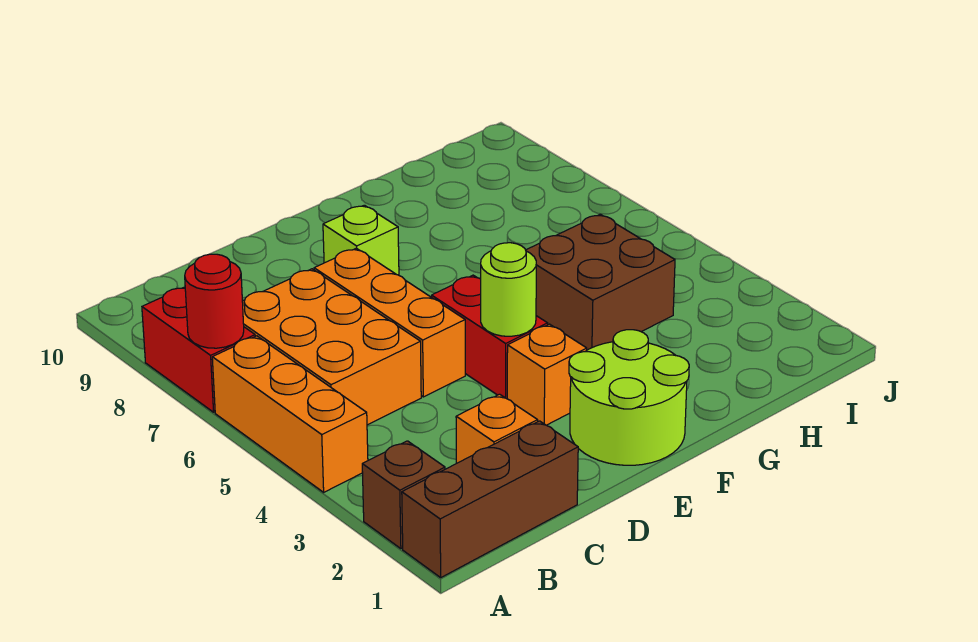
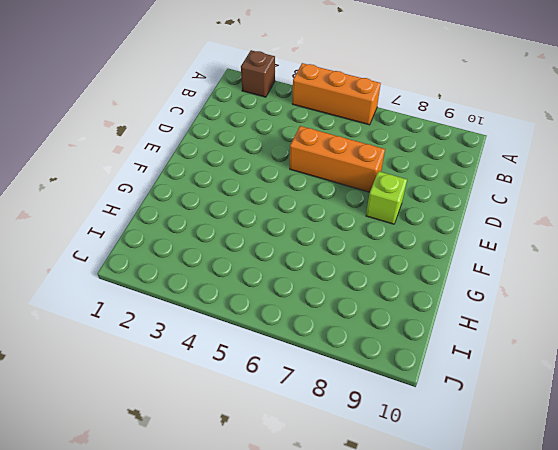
none -> brown 1x3 brick [402,421,578,577]
none -> red 1x2 brick [142,287,255,412]
none -> orange 2x3 brick [242,269,421,425]

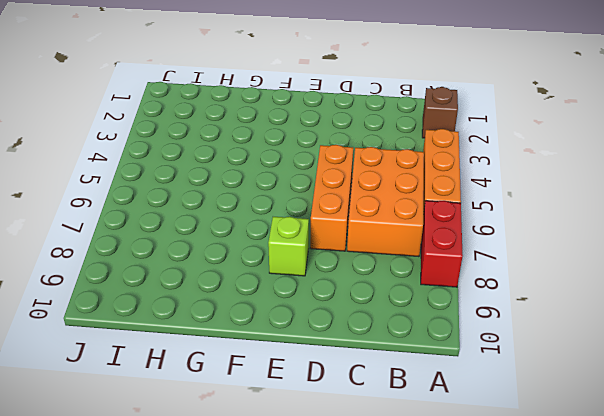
none -> brown 1x3 brick [402,421,578,577]
none -> orange 1x1 brick [456,394,538,463]
none -> lime 2x2 round brick [569,330,689,465]

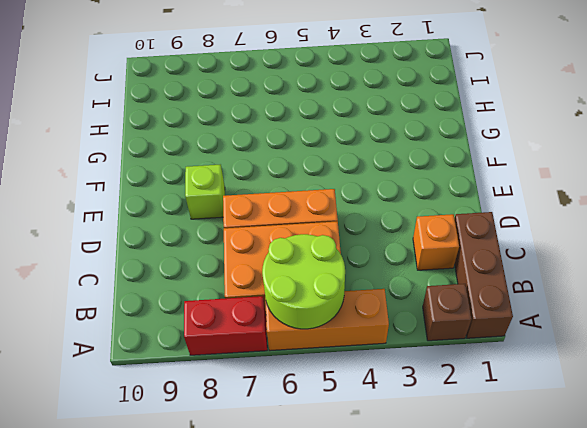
lime 2x2 round brick [262,234,345,329] -> lime 2x2 round brick moved to [569,330,689,465]
none -> orange 1x1 brick [507,324,587,425]
none -> red 1x2 brick [432,275,548,399]
none -> brown 2x2 brick [526,214,675,350]

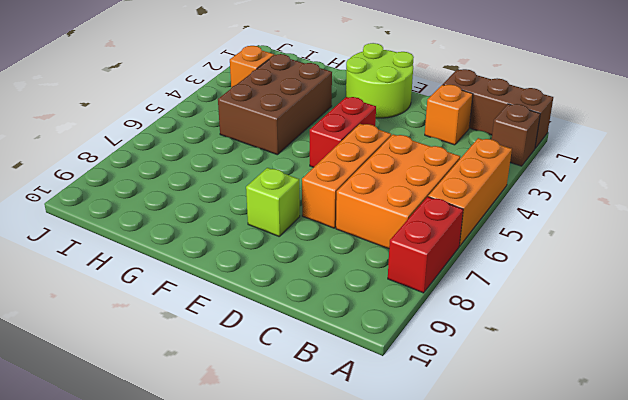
brown 2x3 brick [218,54,332,155] -> brown 2x2 brick [526,214,675,350]
orange 1x1 brick [230,46,274,88] -> orange 1x1 brick moved to [507,324,587,425]
none -> red 1x1 round brick [185,254,244,348]
none -> lime 1x1 round brick [481,243,536,336]

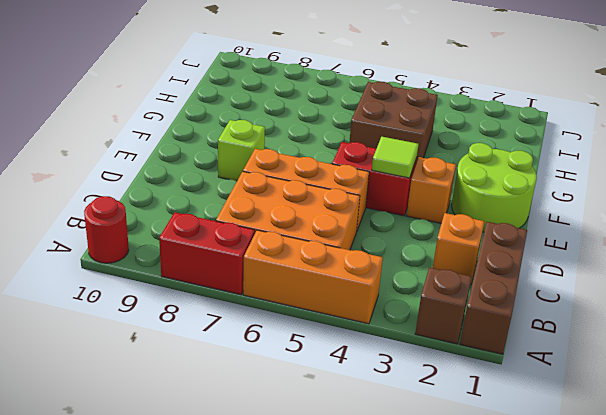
red 1x1 round brick [84,196,129,263] -> red 1x1 round brick moved to [185,254,244,348]
lime 1x1 tile [372,137,418,178] -> lime 1x1 round brick [481,243,536,336]

